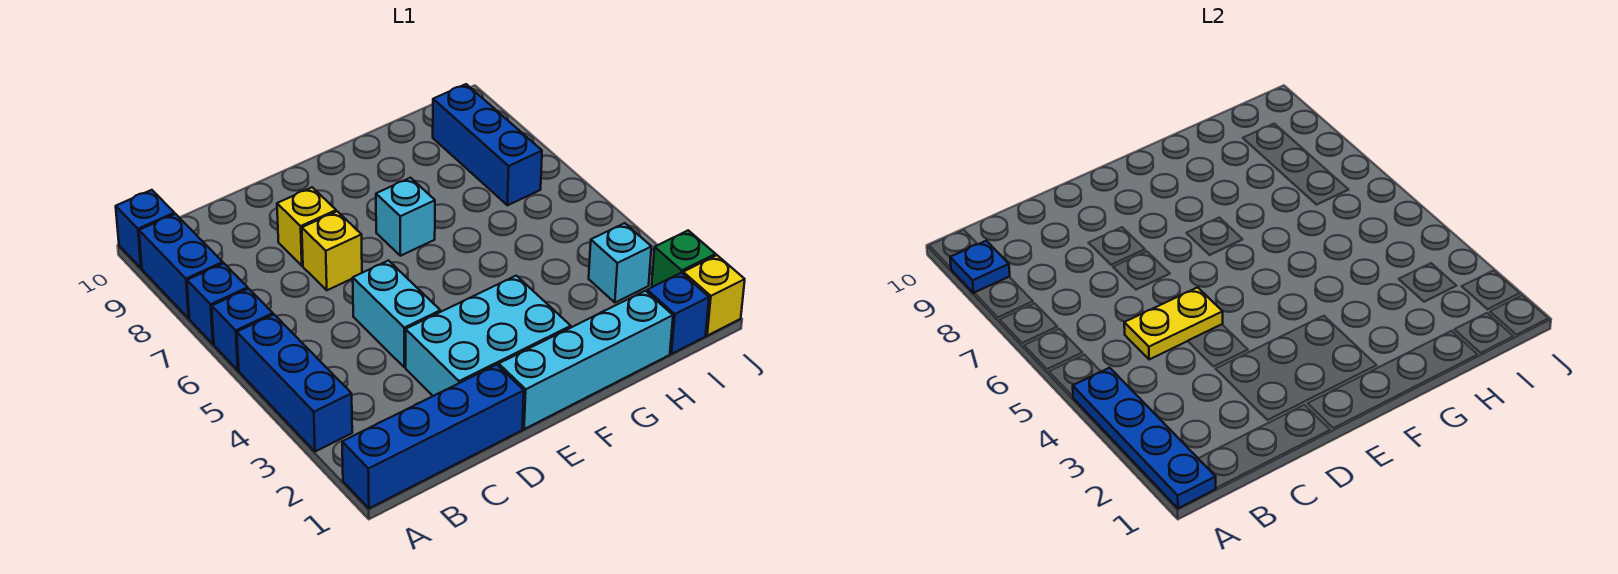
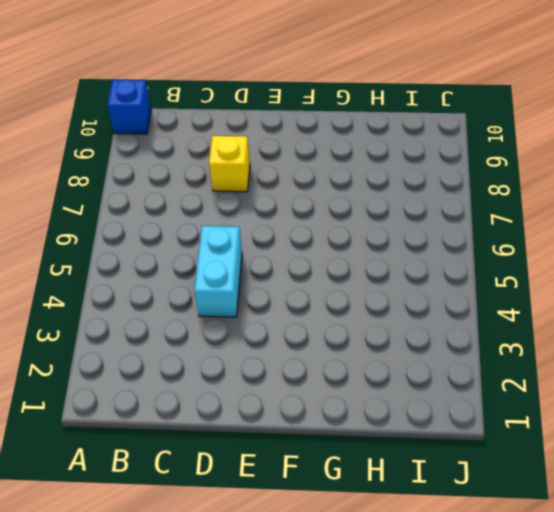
none -> blue 1x4 brick [342,365,524,508]
none -> blue 1x3 brick [237,315,352,452]
none -> blue 1x1 brick [212,289,273,370]

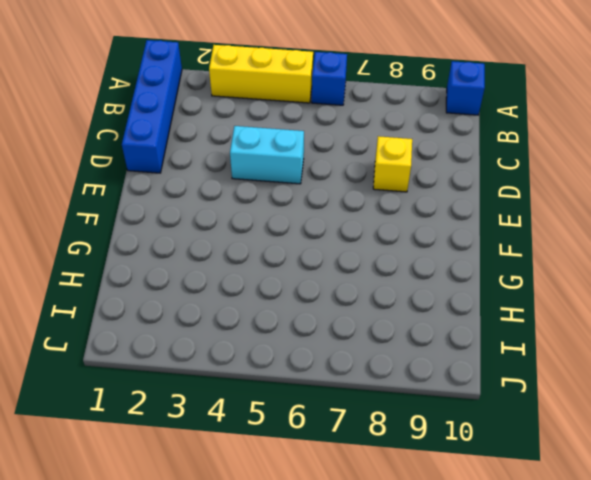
yellow 1x3 brick [209,45,313,103] -> blue 1x3 brick [237,315,352,452]
none -> blue 1x1 brick [187,263,248,344]
none -> blue 1x2 brick [139,214,223,318]
none -> cyan 2x3 brick [406,276,571,396]

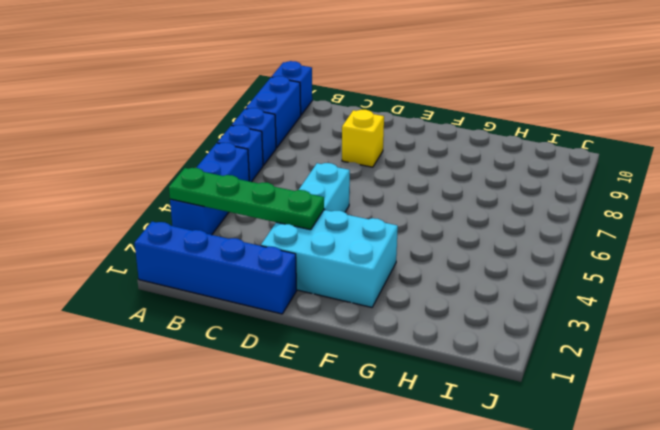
green 1x4 plate [169,168,324,230] -> blue 1x4 plate [1073,368,1216,508]
none -> yellow 1x1 brick [302,211,362,290]
none -> cyan 1x4 brick [499,291,673,429]
none -> cyan 1x1 brick [376,178,435,256]

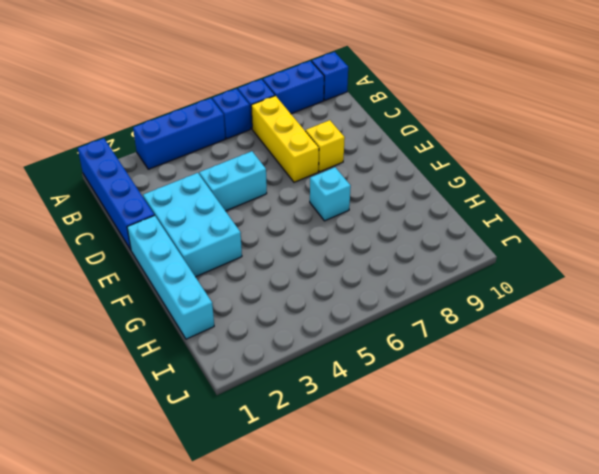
yellow 1x3 brick [251,96,319,182] -> yellow 1x1 brick [302,211,362,290]
none -> blue 1x1 brick [647,273,709,354]
none -> cyan 1x1 brick [589,223,651,303]
none -> blue 1x3 brick [433,84,542,205]

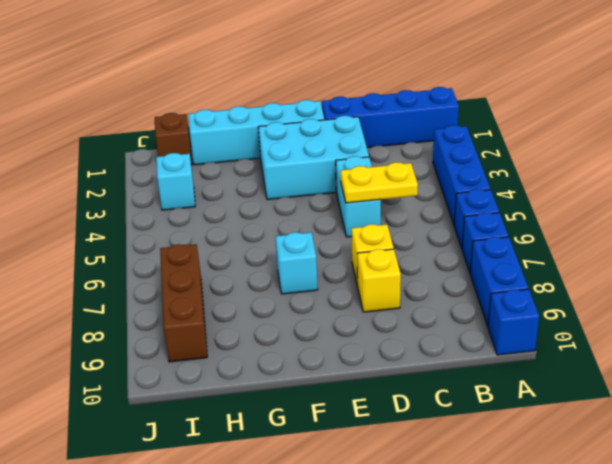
brown 1x1 brick [155,113,192,165] -> blue 1x1 brick [647,273,709,354]
brown 1x3 brick [160,244,207,362] -> blue 1x3 brick [433,84,542,205]
none -> yellow 1x1 brick [683,255,745,336]
none -> green 1x1 brick [652,230,716,287]
none -> blue 1x4 plate [1073,368,1216,508]

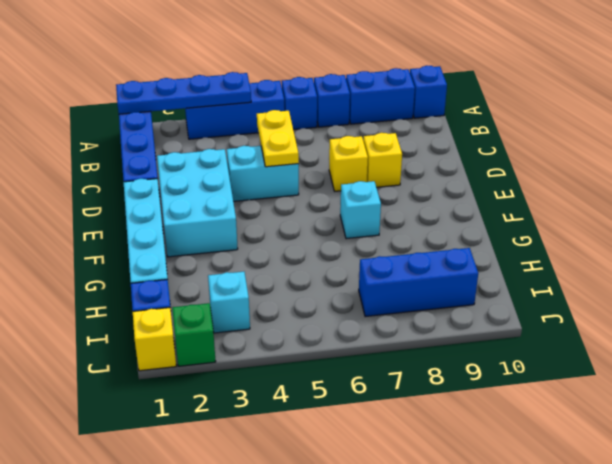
none -> blue 1x1 plate [950,241,1010,293]

